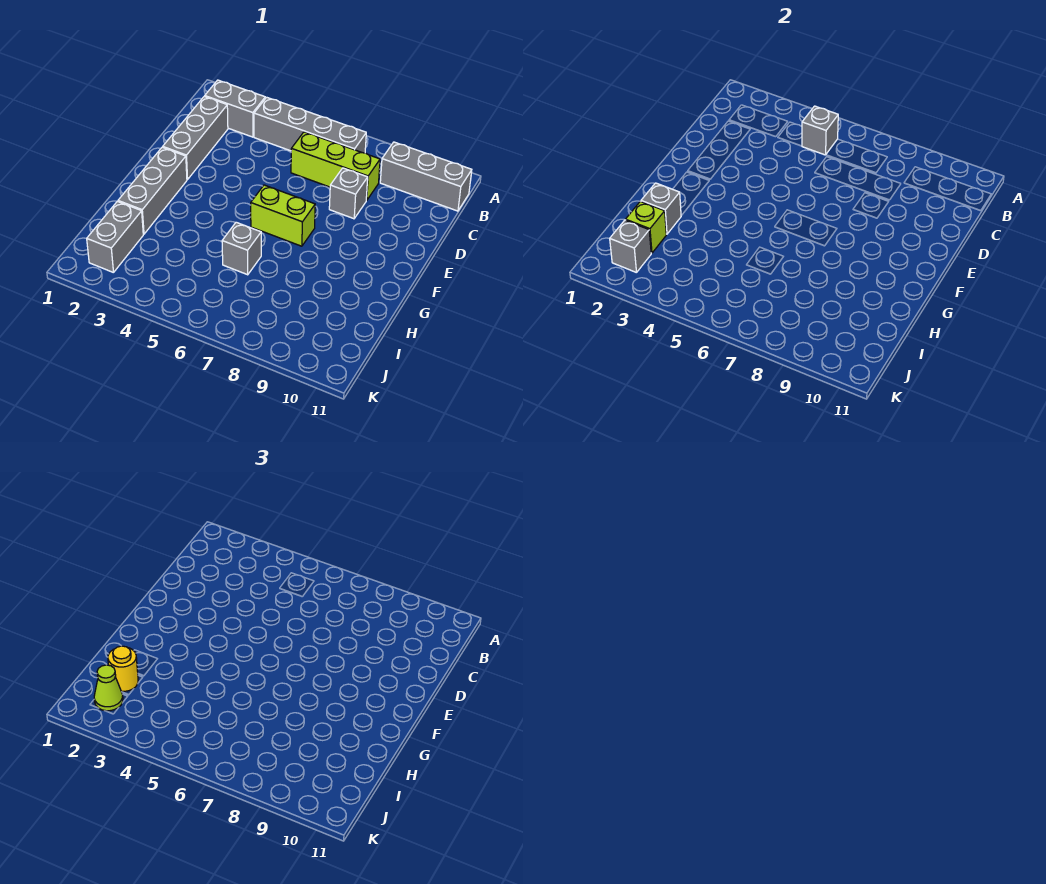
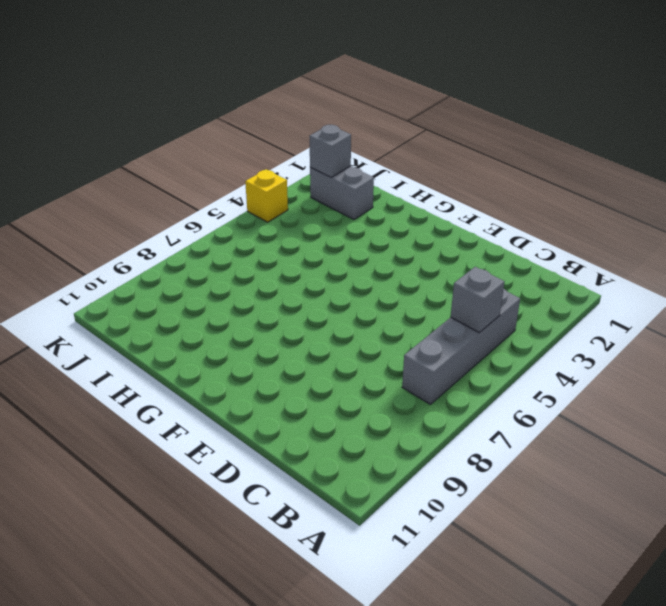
yellow 1x1 brick [245,169,288,222] -> none
none -> grey 1x2 brick [205,80,265,137]
none -> grey 1x3 brick [380,142,472,211]
none -> grey 1x3 brick [163,96,228,180]

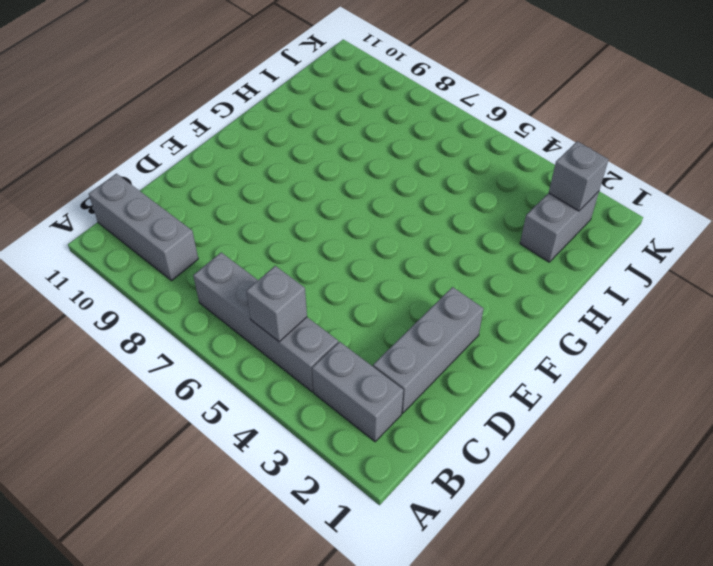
none -> lime 1x3 brick [291,132,380,200]
none -> grey 1x1 brick [329,168,368,219]
none -> grey 1x3 brick [118,147,187,234]

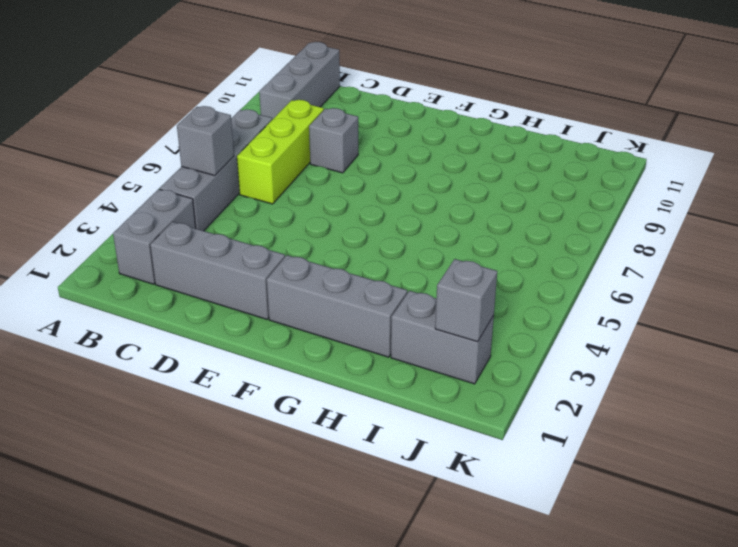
none -> lime 1x2 brick [251,185,315,246]
none -> grey 1x1 brick [222,222,261,275]
none -> grey 1x1 brick [641,183,681,234]

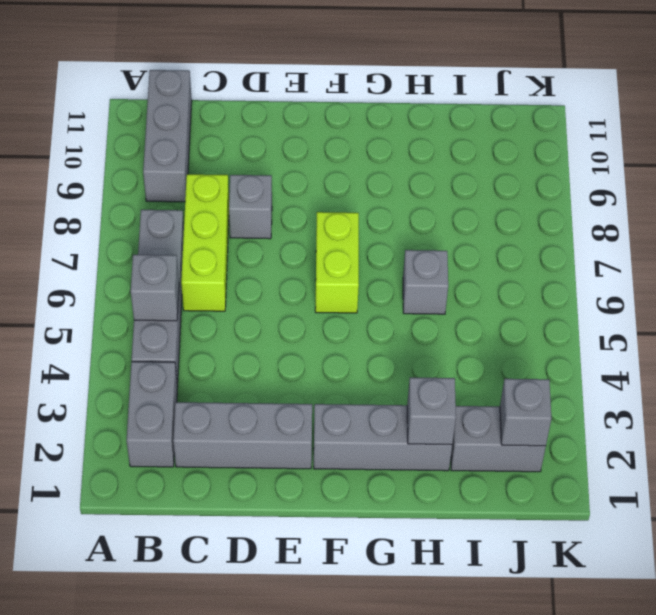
none -> lime 1x1 brick [626,201,666,253]
none -> yellow 1x1 round brick [108,646,138,691]
none -> lime 1x1 cone [94,665,123,711]

